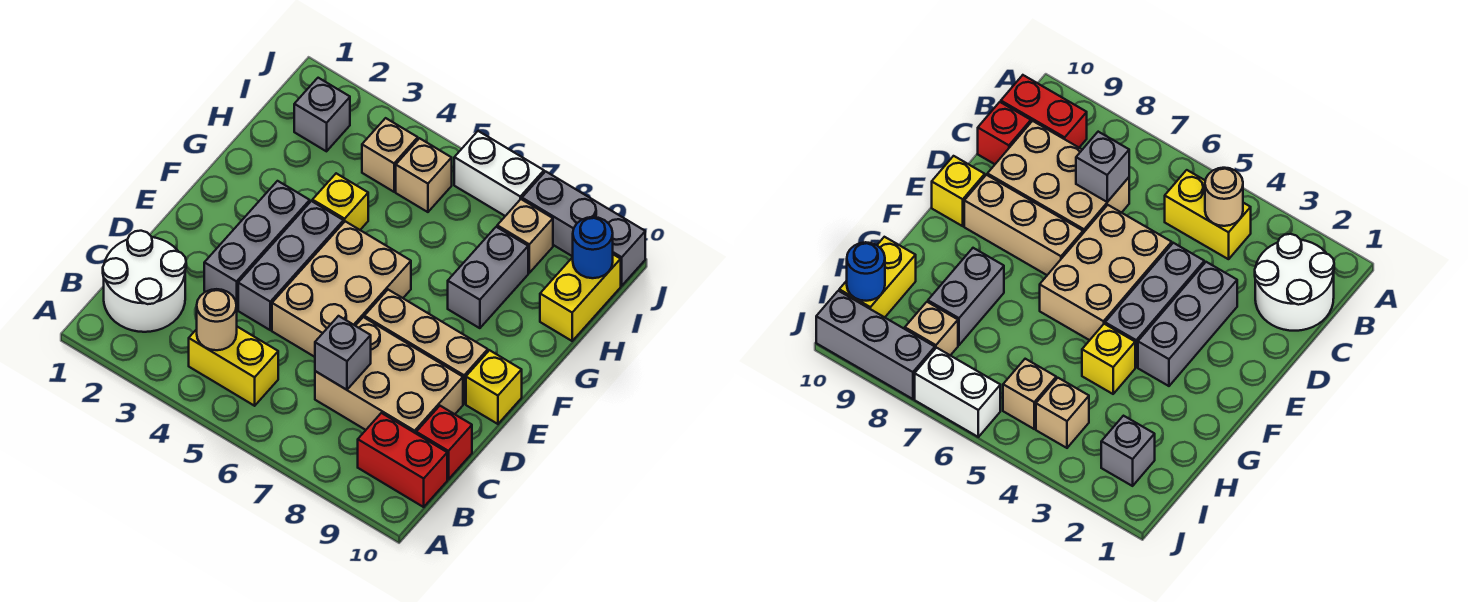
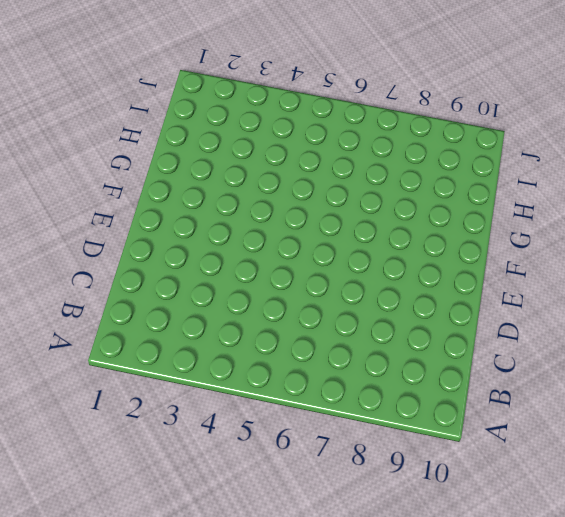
none -> white 2x2 round brick [103,231,186,332]
none -> yellow 1x2 brick [189,327,278,406]
none -> red 1x2 brick [358,413,447,507]

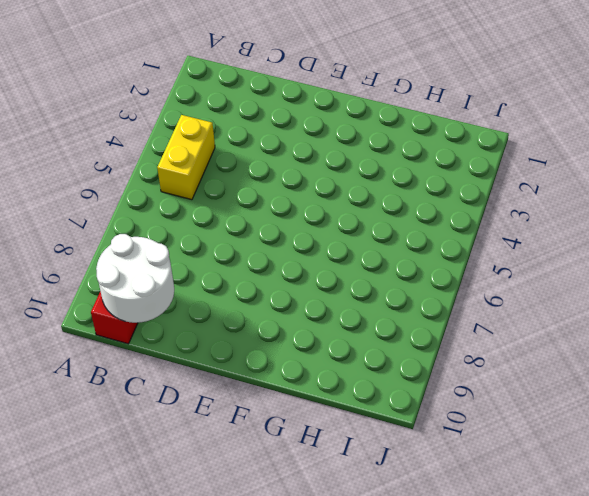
white 2x2 round brick [96,234,174,323] -> white 2x2 round brick moved to [103,231,186,332]
none -> tan 2x3 brick [315,317,463,433]
none -> red 1x1 brick [416,406,472,479]
none -> grey 1x3 brick [204,181,310,309]

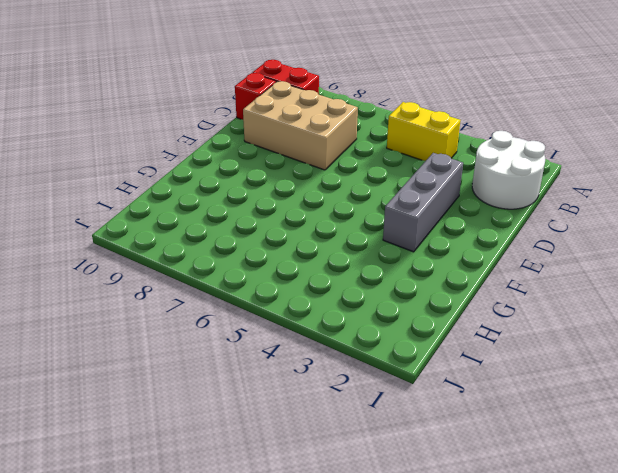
none -> grey 1x3 brick [238,201,343,330]
none -> tan 2x3 brick [272,221,411,357]
none -> tan 1x3 brick [364,290,488,404]

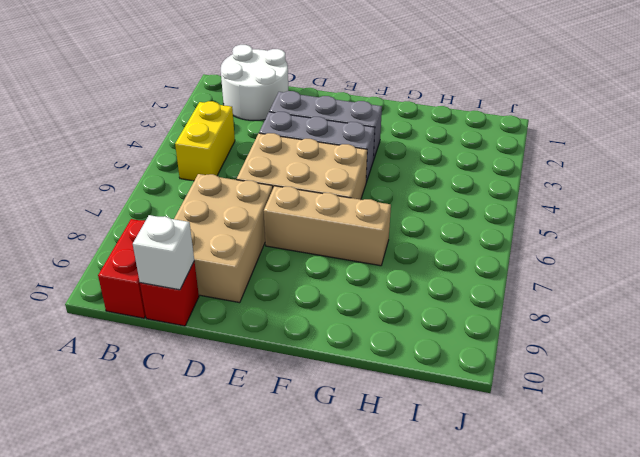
white 1x1 brick [133,215,194,290] -> none
tan 1x3 brick [264,186,391,266] -> tan 1x3 brick turned to [364,290,488,404]
none -> yellow 1x1 brick [466,350,522,424]
none -> yellow 1x1 brick [312,173,368,230]
none -> grey 1x2 brick [448,227,528,328]

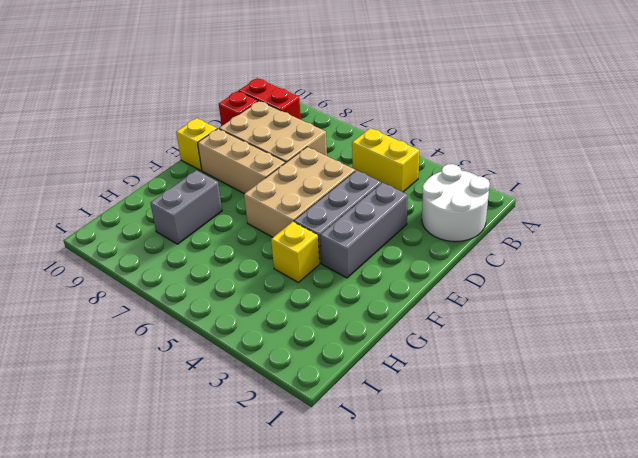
none -> yellow 1x2 brick [540,254,621,341]
none -> grey 1x1 brick [294,78,350,151]
none -> tan 1x1 brick [362,118,418,192]

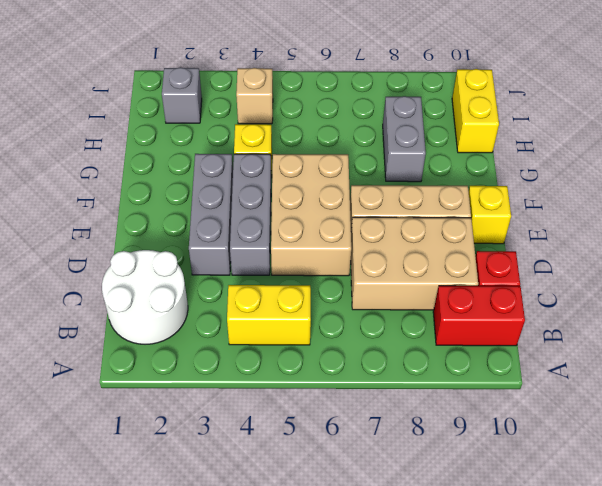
none -> tan 1x1 brick [396,138,452,212]
none -> tan 1x1 brick [497,199,553,273]
none -> white 1x2 brick [454,131,544,216]

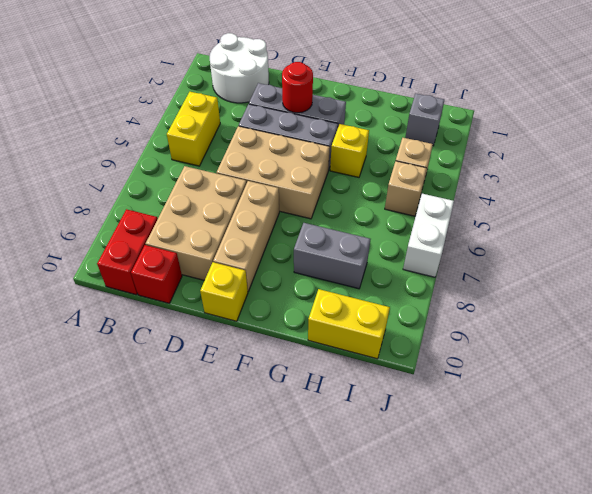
red 1x1 round brick [282,62,313,113] -> none
none -> tan 1x1 brick [497,199,553,273]
none -> grey 1x3 brick [522,171,645,286]
none -> tan 1x1 round brick [197,289,237,350]

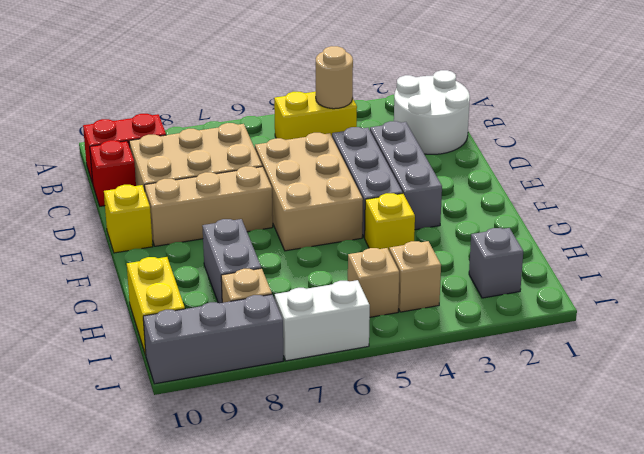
none -> grey 1x1 brick [315,316,371,390]
none -> blue 1x1 round brick [573,217,613,278]

